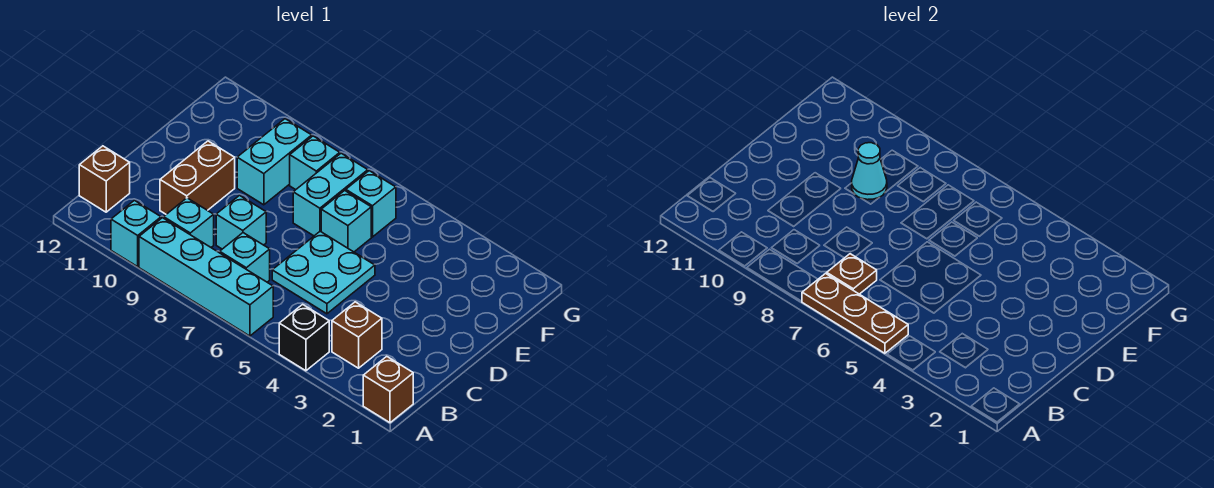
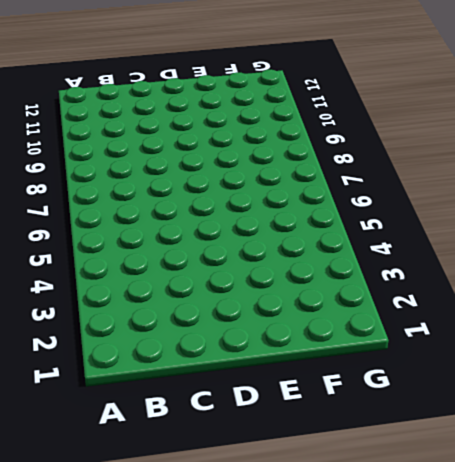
none -> brown 1x1 brick [363,356,413,423]
none -> black 1x1 brick [279,304,329,371]
none -> cyan 1x4 brick [139,218,273,336]

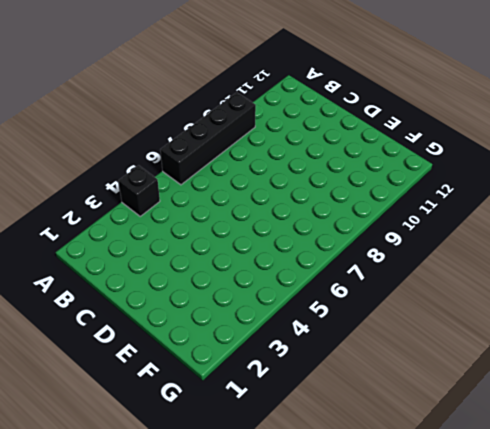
black 1x4 brick [160,92,256,185] -> cyan 1x4 brick [139,218,273,336]
none -> brown 1x1 brick [363,356,413,423]
none -> cyan 1x1 brick [111,200,161,267]
none -> brown 1x1 brick [332,302,382,368]

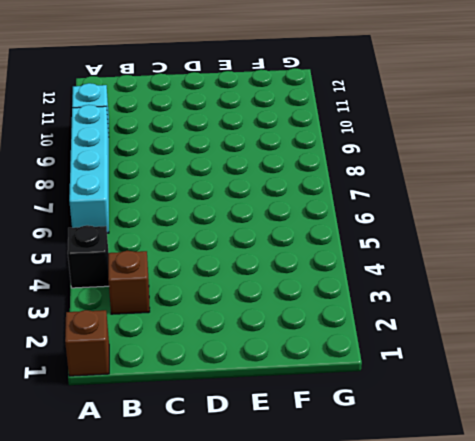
none -> cyan 1x1 brick [220,233,270,282]
none -> cyan 1x1 brick [164,198,214,247]
none -> brown 1x1 brick [79,146,130,212]

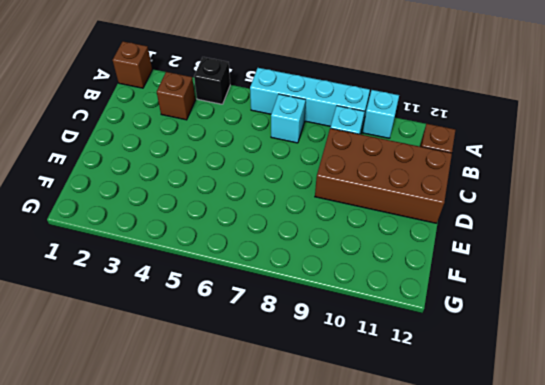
brown 2x4 brick [315,128,452,223] -> brown 1x2 brick [160,141,235,214]
none -> cyan 2x2 plate [272,231,375,314]
none -> cyan 1x1 brick [216,195,266,249]
none -> cyan 1x1 brick [321,190,371,252]

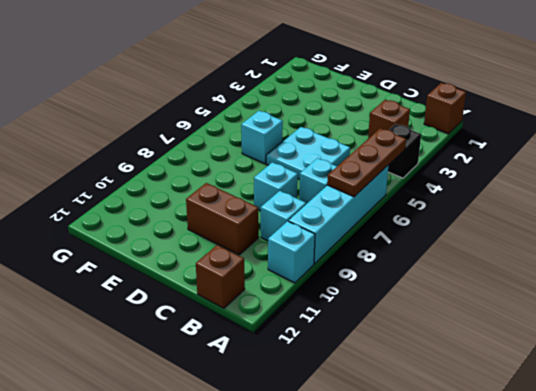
none -> cyan 1x2 brick [293,153,368,236]
none -> cyan 1x2 brick [237,119,312,205]
none -> cyan 1x1 brick [346,171,396,237]

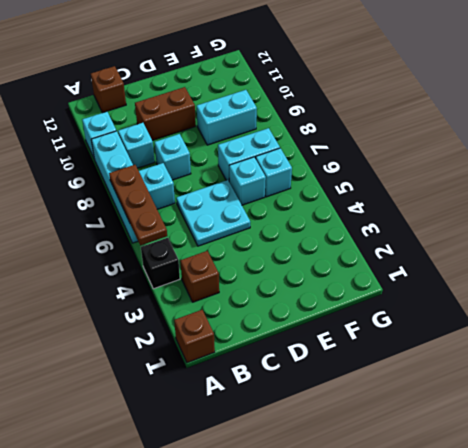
none -> cyan 1x1 brick [290,136,340,190]
none -> brown 1x1 plate [827,254,877,294]
none -> cyan 1x1 cone [852,143,887,200]

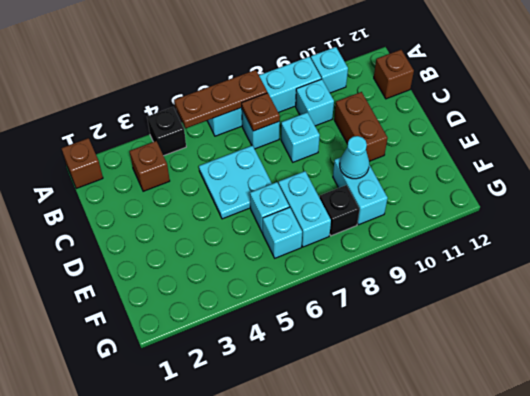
black 1x1 brick [320,185,360,236] -> cyan 1x1 brick [290,136,340,190]

